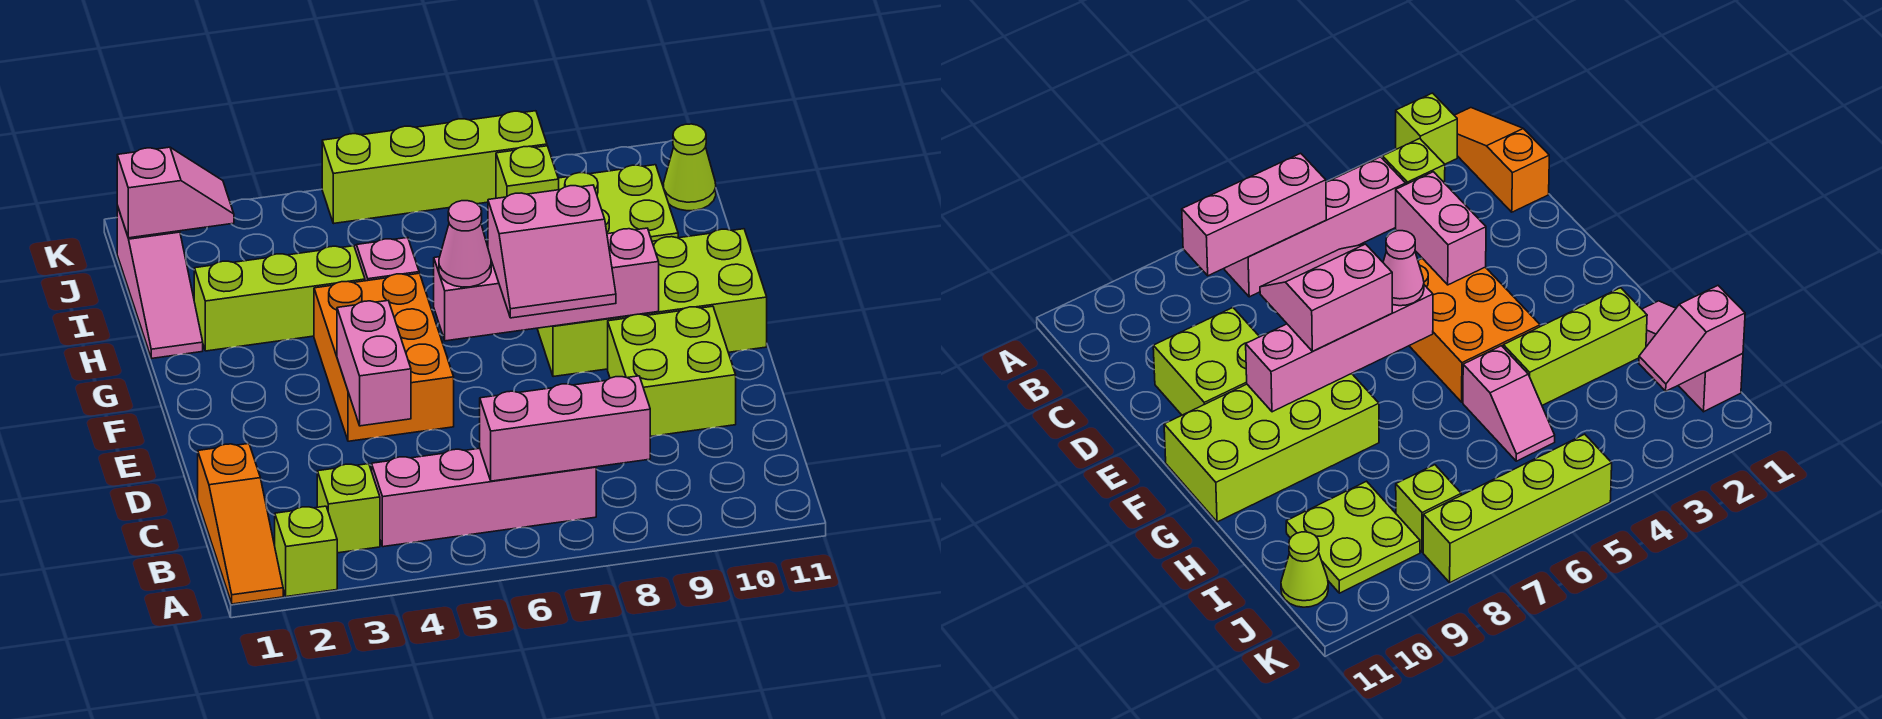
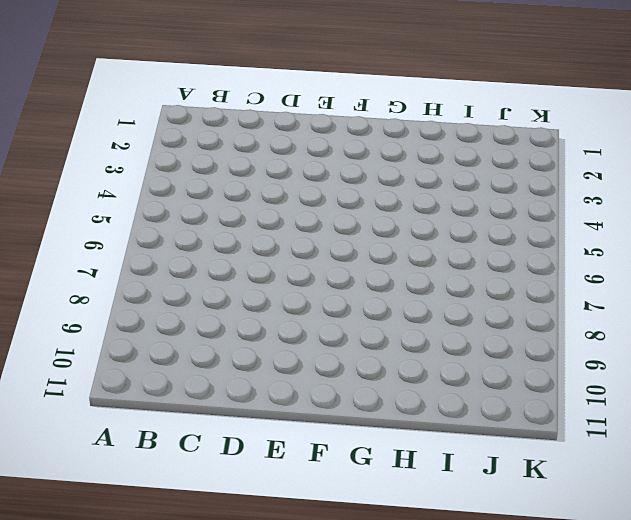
none -> orange 1x3 slope [198,444,283,604]
none -> lime 1x1 brick [275,506,337,597]
none -> lime 1x1 brick [317,464,380,553]

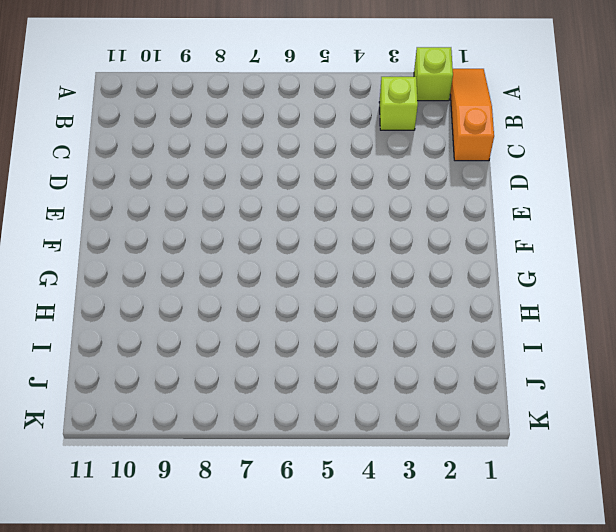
none -> pink 1x4 brick [372,448,596,547]
none -> lime 2x2 brick [608,306,736,437]
none -> orange 2x3 brick [314,273,454,441]

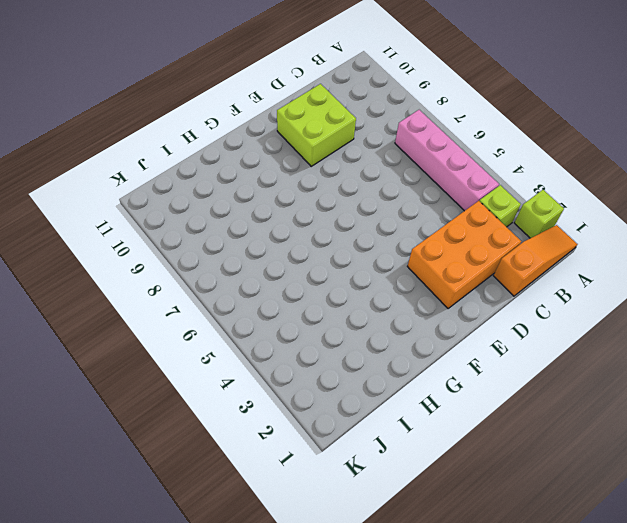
orange 2x3 brick [407,201,521,308] -> orange 2x3 brick moved to [314,273,454,441]
none -> lime 2x4 brick [537,229,767,377]
none -> pink 1x3 slope [117,206,203,359]
none -> lime 1x3 brick [194,246,365,351]

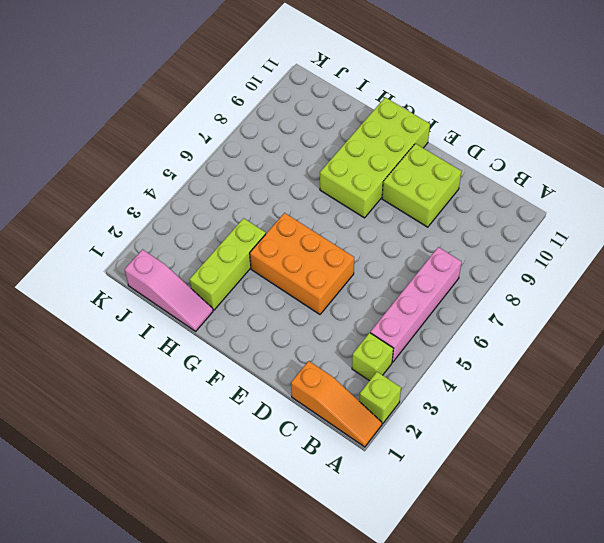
none -> pink 1x2 slope [354,238,419,281]
none -> lime 2x2 plate [558,165,678,241]
none -> lime 1x1 brick [496,146,559,198]

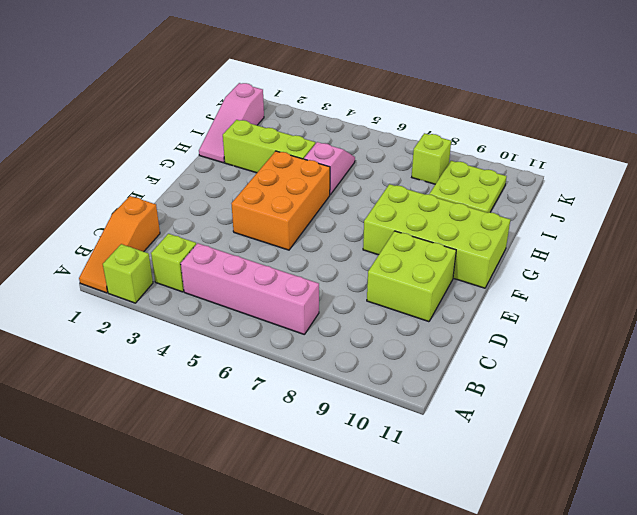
none -> lime 1x1 cone [663,124,716,211]
none -> lime 1x4 brick [322,111,547,224]
none -> pink 1x3 brick [480,376,650,481]

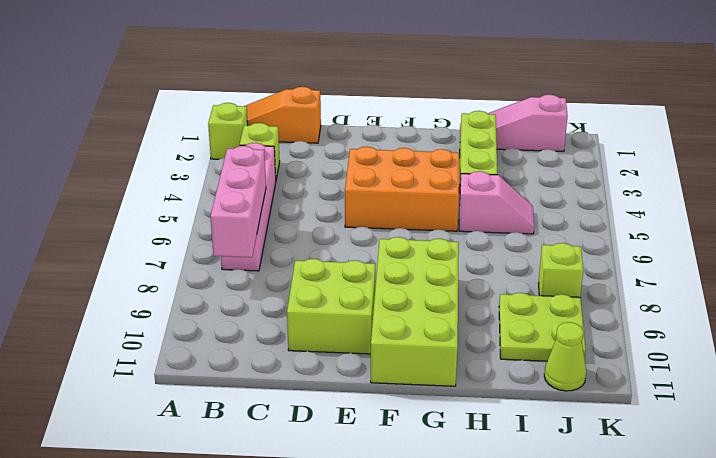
none -> lime 1x4 brick [322,111,547,224]
none -> pink 1x2 brick [337,301,411,426]
none -> pink 1x4 brick [434,228,659,341]

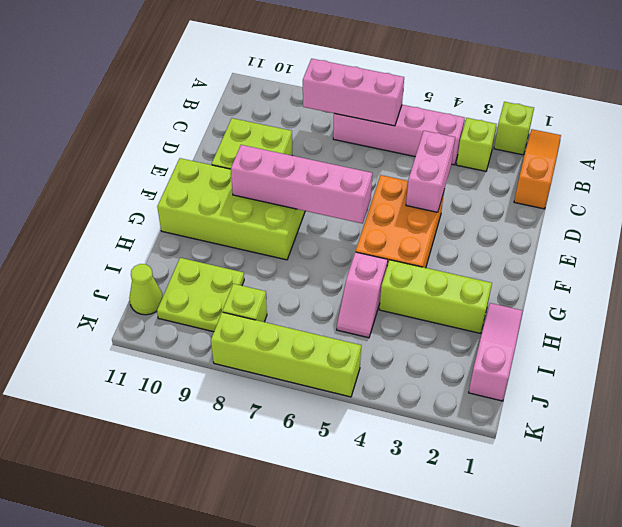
none -> pink 1x2 slope [117,147,234,238]
none -> pink 2x2 slope [488,185,616,318]
none -> pink 1x1 cone [439,201,491,287]

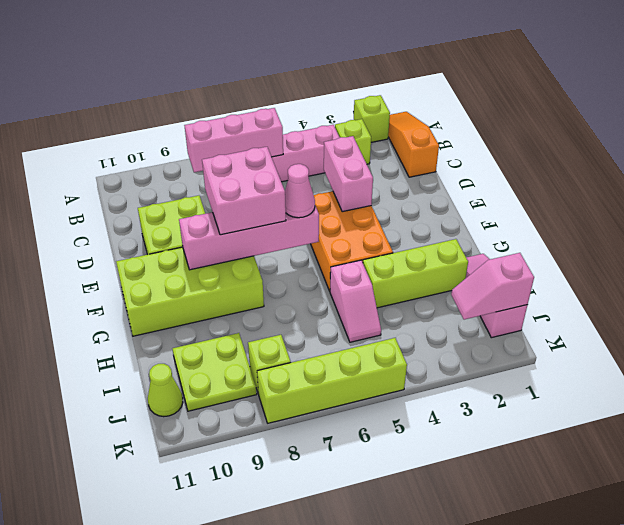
pink 2x2 brick [202,147,286,235] -> pink 2x2 slope [488,185,616,318]

